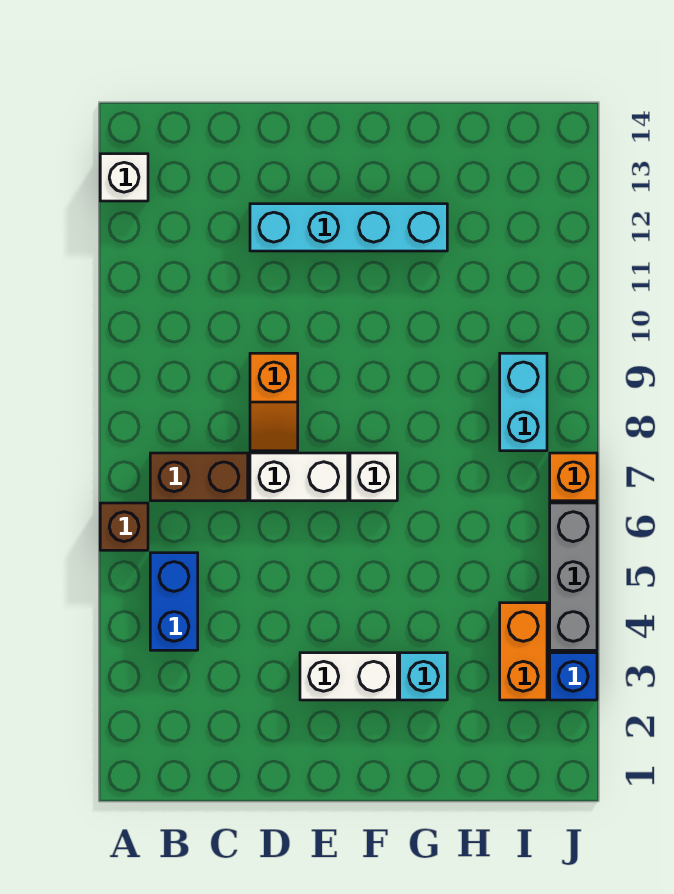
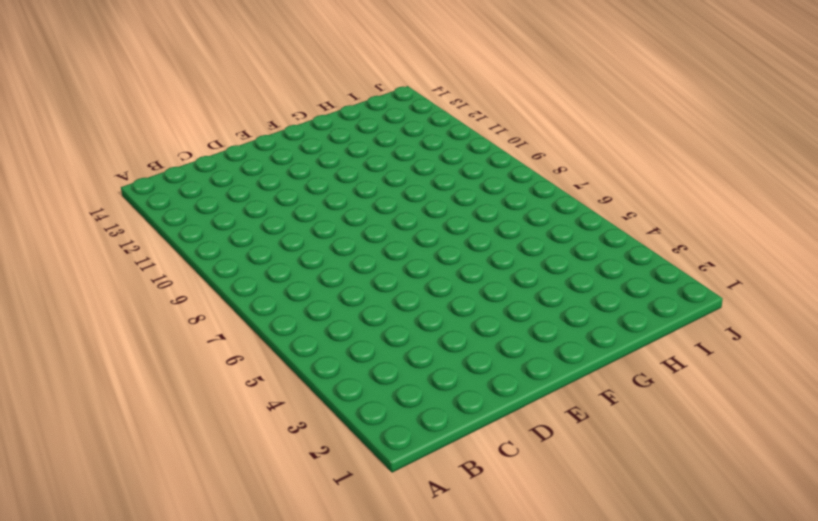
none -> brown 1x1 brick [100,503,148,550]
none -> white 1x1 brick [100,154,148,201]
none -> blue 1x2 brick [150,553,198,650]

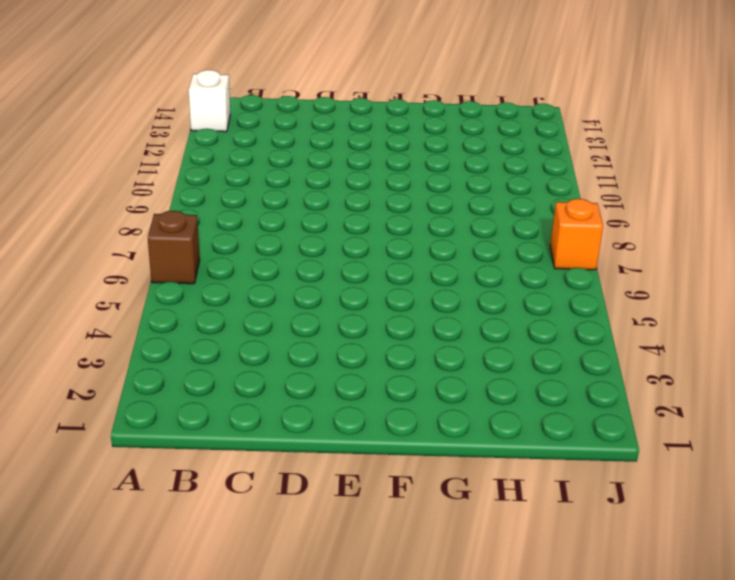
none -> blue 1x2 brick [150,553,198,650]
none -> brown 1x2 brick [150,453,248,501]
none -> white 1x2 brick [250,453,348,501]

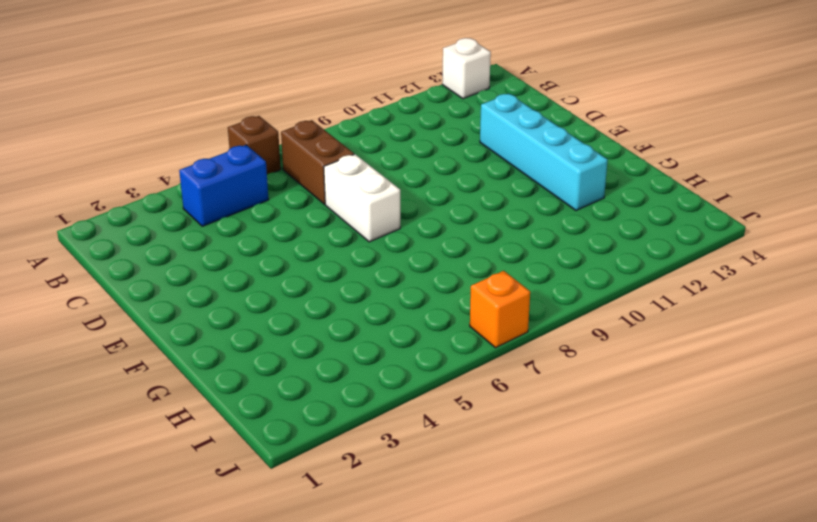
none -> orange 1x2 slope [250,353,298,451]
none -> white 1x2 brick [300,653,397,700]
none -> white 1x1 brick [350,453,397,501]

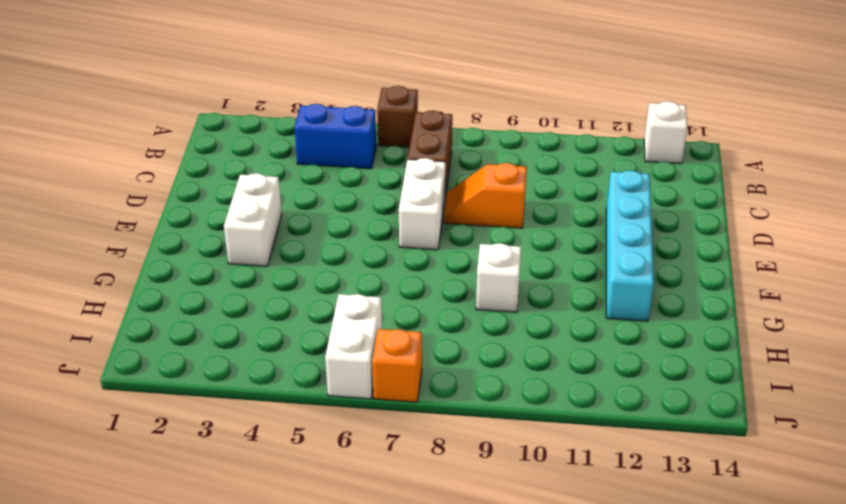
white 1x1 brick [476,243,521,312] -> white 1x1 brick moved to [350,453,397,501]
white 1x2 brick [325,294,382,399] -> grey 1x3 brick [550,503,597,650]
none -> cyan 1x1 brick [400,653,447,700]
none -> orange 1x2 brick [500,603,547,700]
none -> cyan 1x2 brick [500,353,547,451]

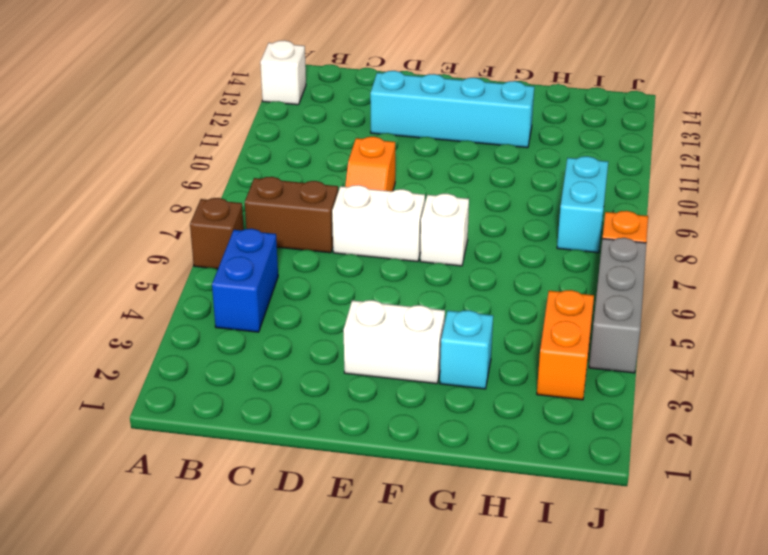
none -> blue 1x1 brick [550,653,597,700]

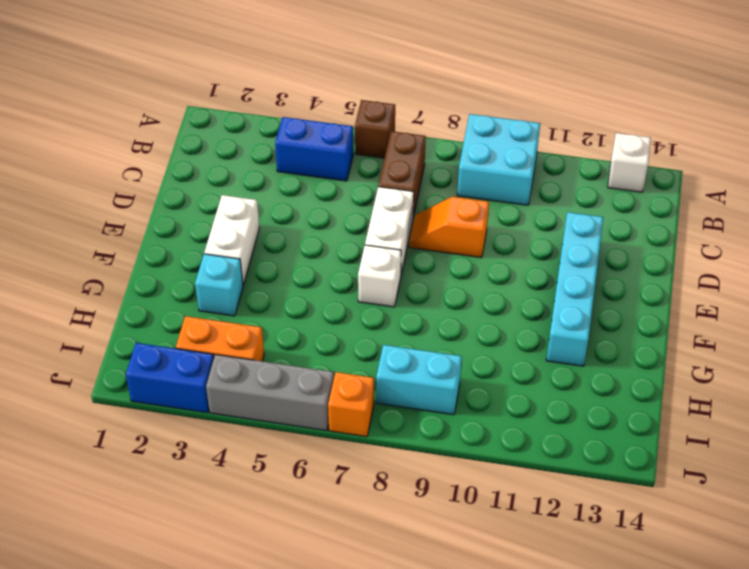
cyan 2x2 brick [457,114,540,205] -> none
blue 1x2 brick [126,343,214,413] -> blue 1x1 brick [550,653,597,700]

